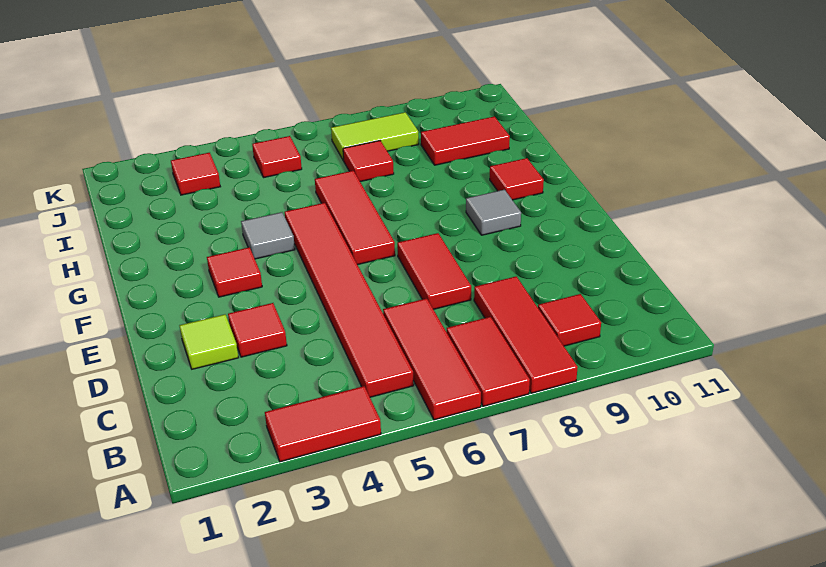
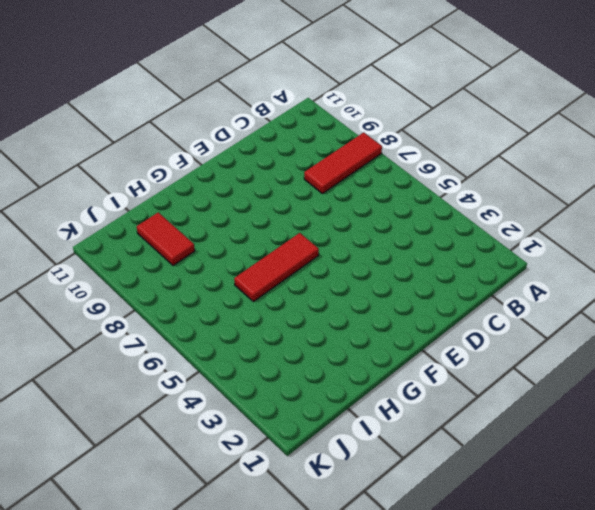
none -> red 1x2 tile [265,386,381,462]
none -> red 1x3 tile [383,298,481,420]
none -> red 1x2 tile [447,317,530,406]

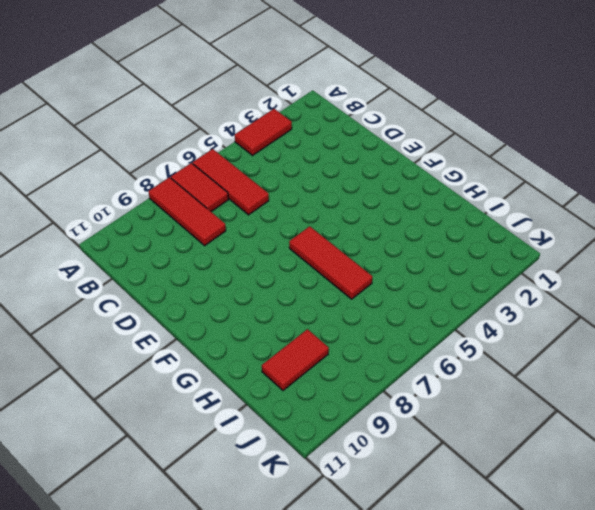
none -> red 1x6 tile [285,203,414,397]
none -> red 1x1 tile [538,294,601,346]
none -> lime 1x1 tile [179,314,239,369]

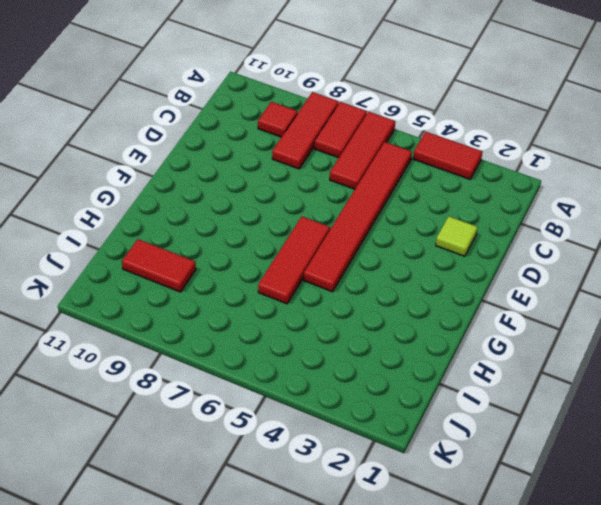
none -> red 1x1 tile [228,303,287,357]
none -> red 1x2 tile [397,233,471,309]
none -> red 1x1 tile [207,247,262,297]

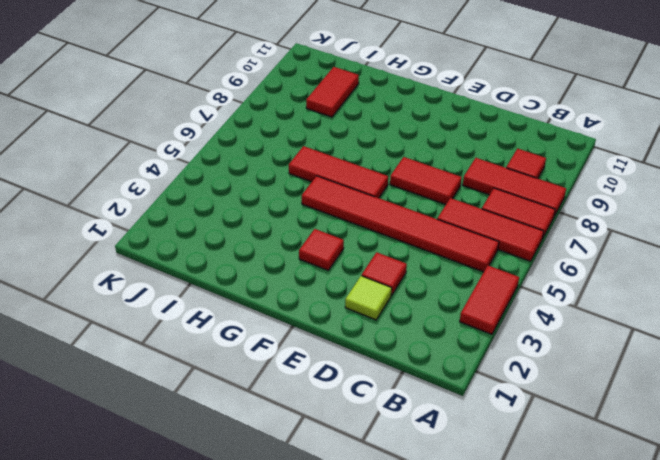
none -> grey 1x1 tile [466,190,521,235]
none -> grey 1x1 tile [241,212,295,259]
none -> red 1x1 tile [490,158,544,200]

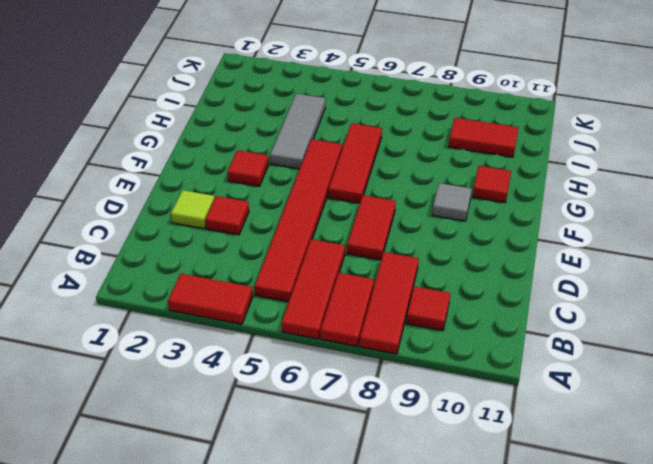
grey 1x3 tile [270,94,325,169] -> grey 1x1 tile [241,212,295,259]
none -> red 1x1 tile [343,141,394,182]
none -> red 1x1 tile [171,153,220,195]
none -> red 1x1 tile [252,136,302,178]

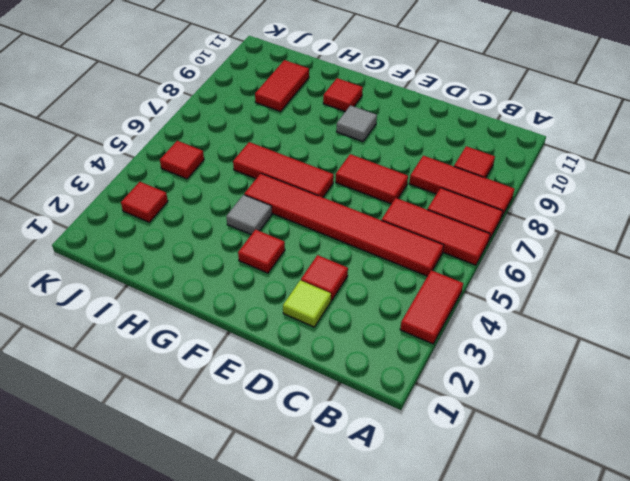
none -> red 1x1 tile [343,141,394,182]
none -> lime 1x2 tile [331,112,419,160]

